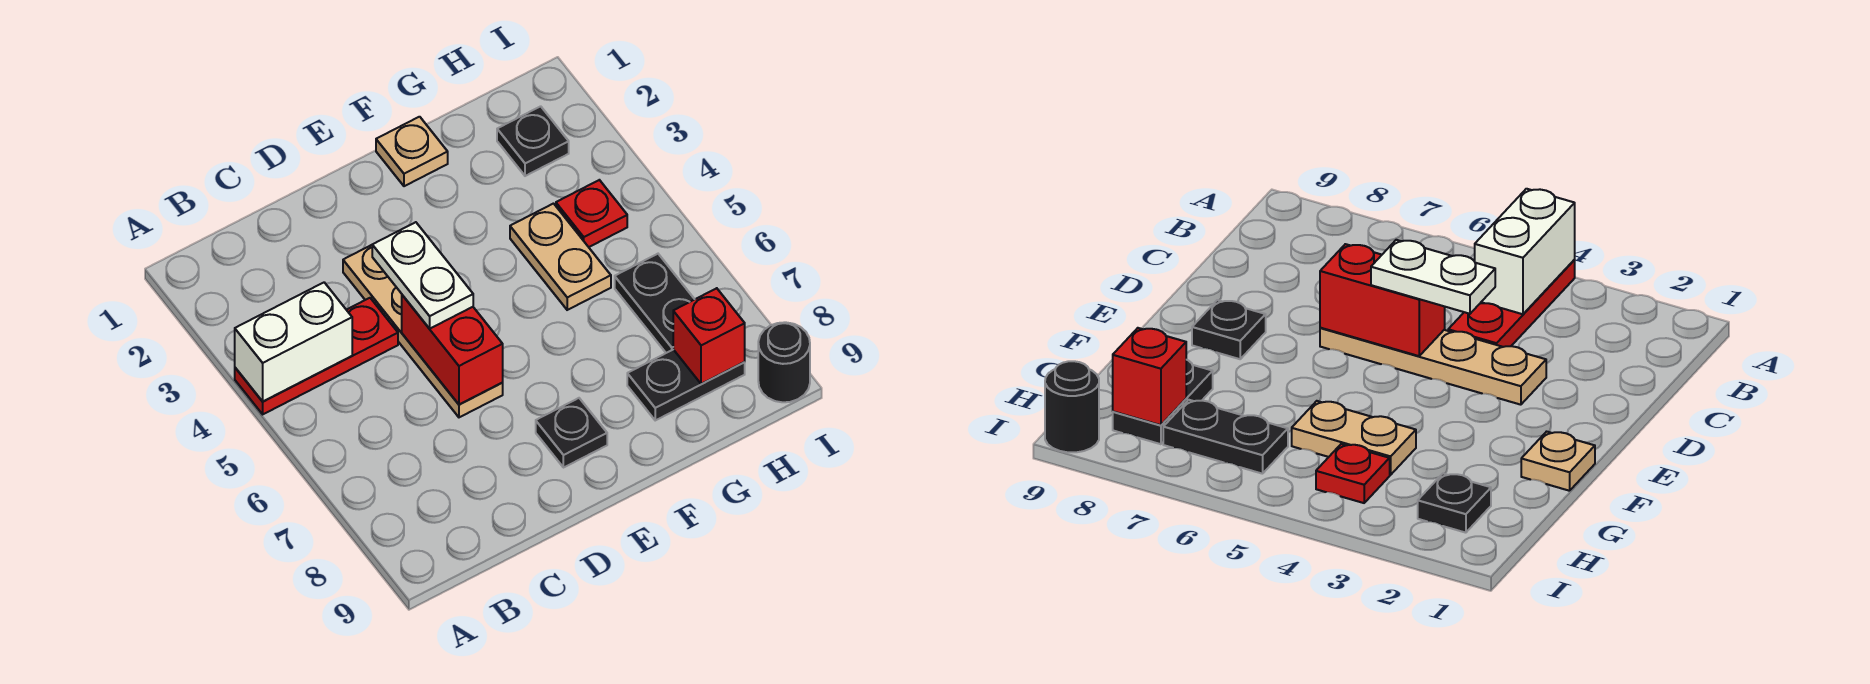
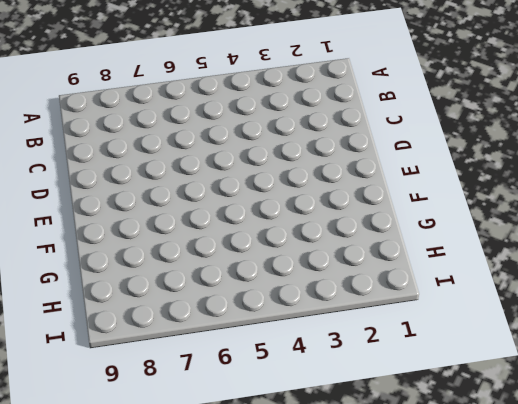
none -> red 1x3 plate [235,298,398,414]
none -> tan 1x4 plate [343,245,503,417]
none -> black 1x1 plate [536,398,607,468]

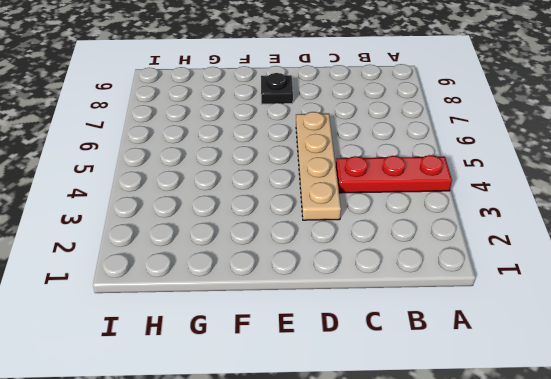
none -> tan 1x1 plate [376,117,448,186]
none -> tan 1x2 plate [510,204,611,310]
none -> black 1x2 plate [627,350,745,420]

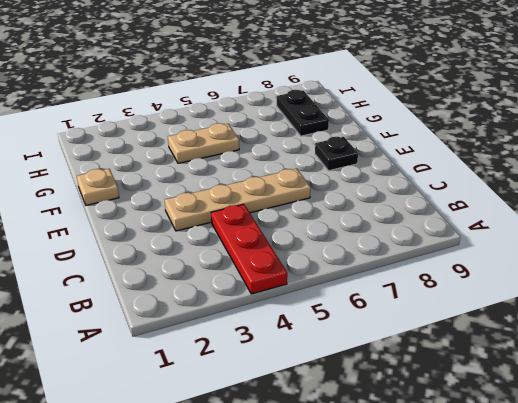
none -> black 1x1 plate [497,106,569,176]
none -> red 1x1 plate [556,180,627,247]
none -> black 1x2 plate [615,254,695,353]

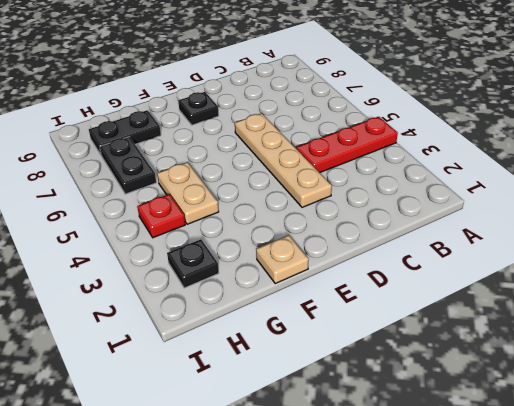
none -> black 1x1 round brick [758,322,810,402]
none -> white 1x2 brick [235,283,352,401]
none -> red 1x2 brick [402,295,503,404]

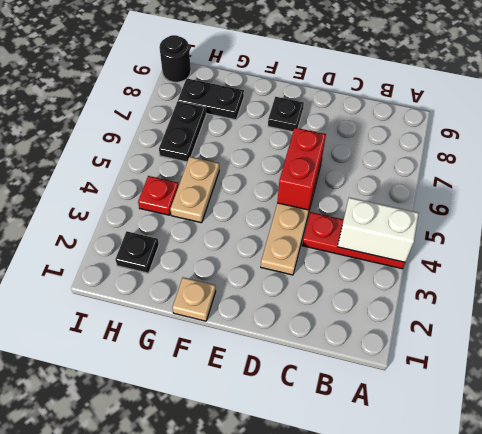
none -> red 1x1 brick [673,288,745,384]
none -> white 1x2 plate [372,222,473,329]

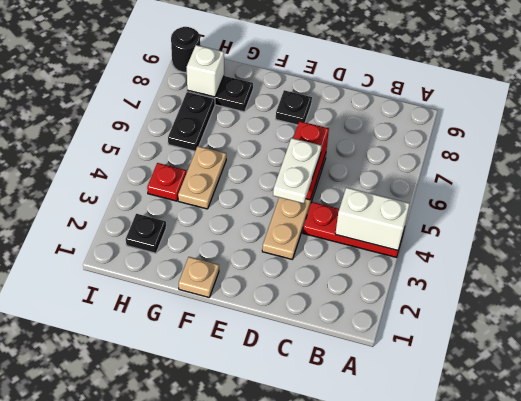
white 1x1 brick [187,45,224,97] -> red 1x1 brick [673,288,745,384]

